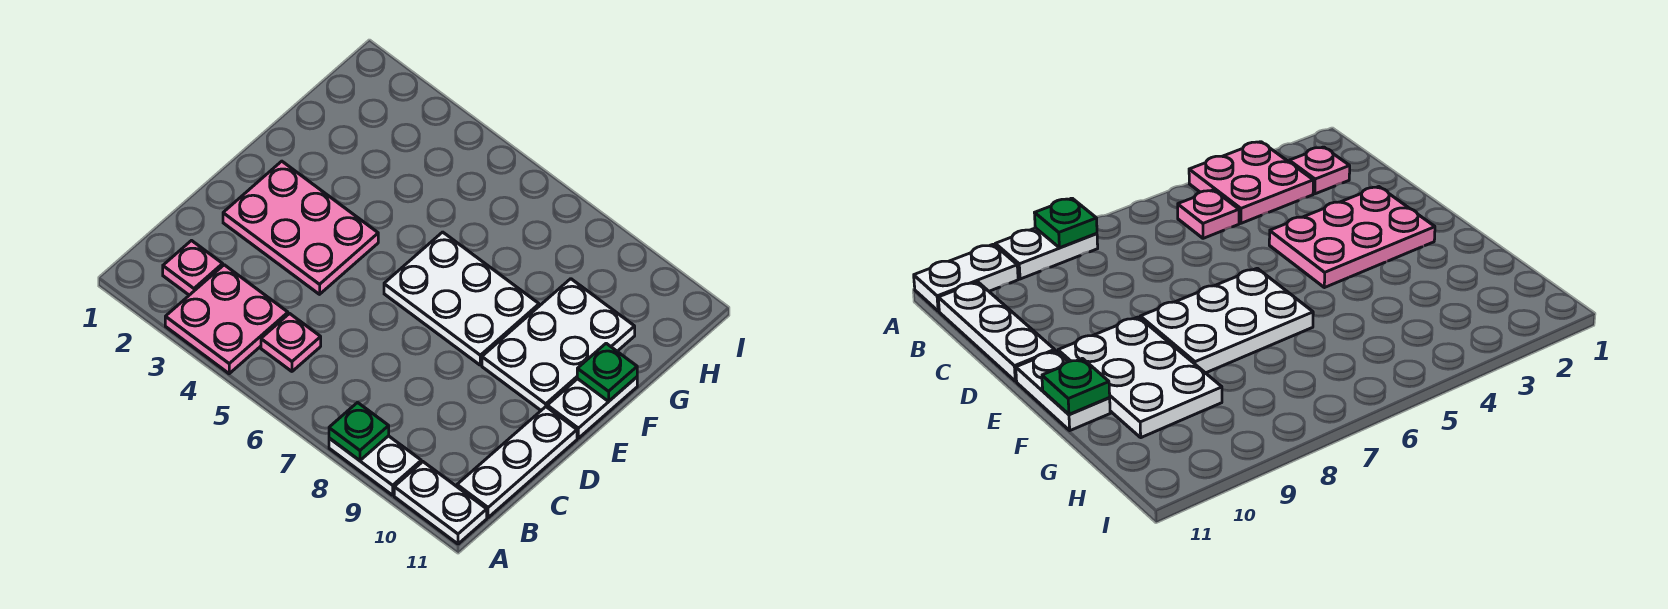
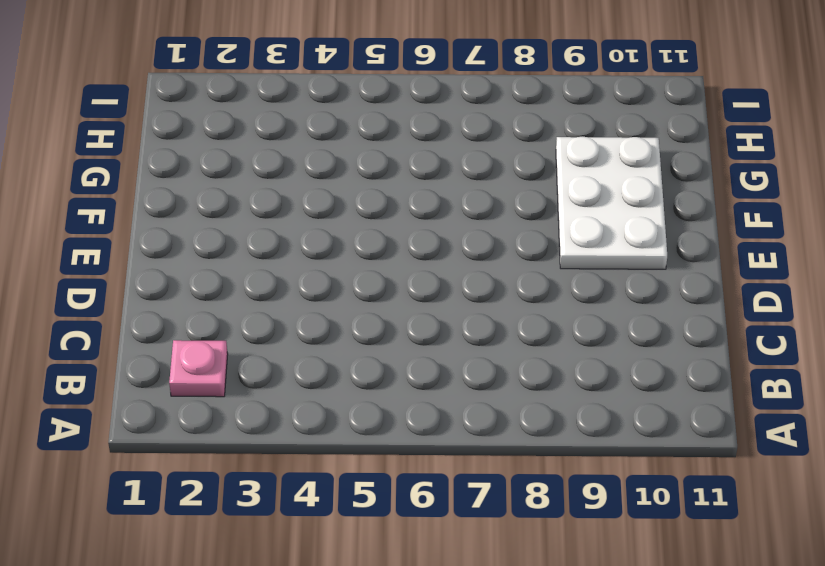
none -> pink 2x2 plate [165,265,288,374]
none -> white 1x2 plate [329,436,421,495]
none -> white 1x2 plate [394,462,487,544]

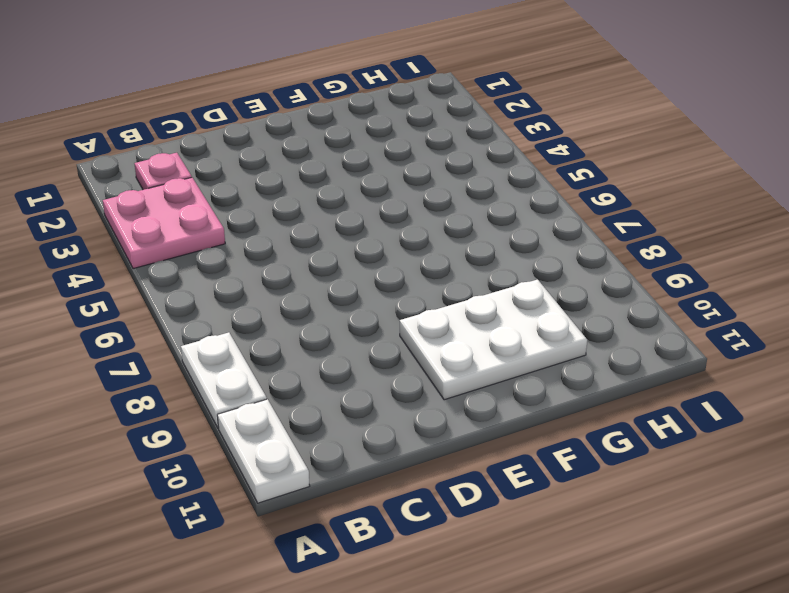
none -> pink 1x1 plate [261,314,321,371]
none -> white 1x3 plate [457,407,577,518]
none -> pink 2x3 plate [223,161,378,294]

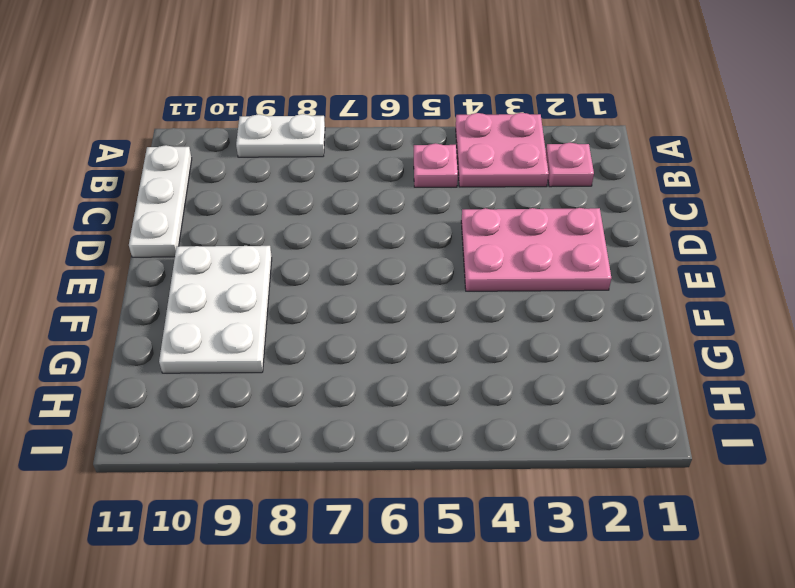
none -> white 1x2 plate [394,462,487,544]
none -> white 2x3 plate [384,232,539,365]
none -> white 1x2 plate [547,377,637,438]

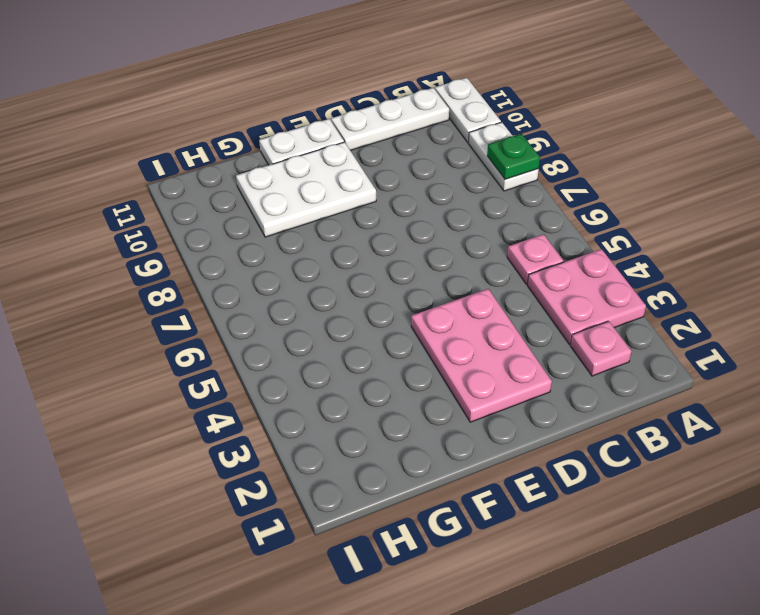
none -> white 2x3 plate [384,232,539,365]
none -> green 1x1 plate [577,343,637,401]

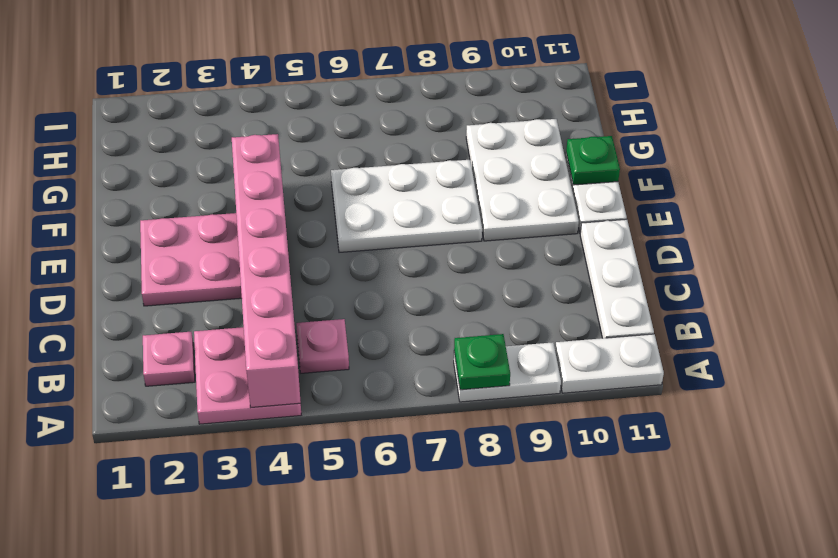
pink 1x6 brick [232,134,301,407] -> none

